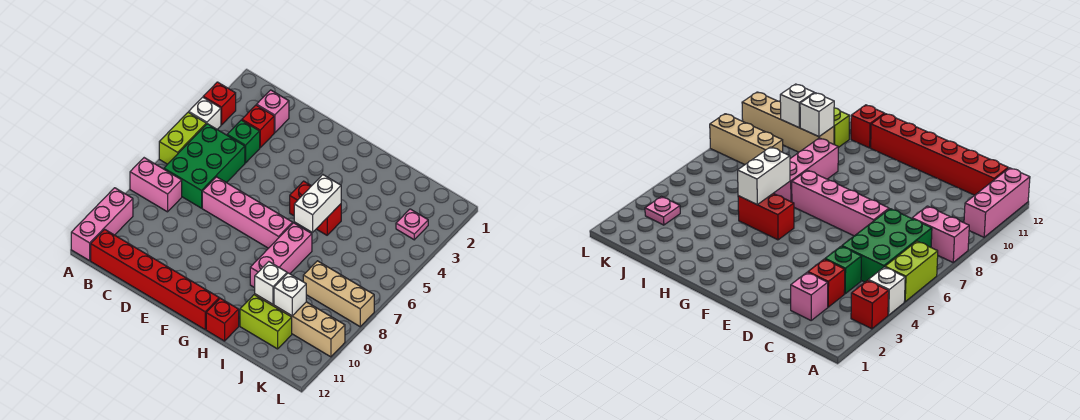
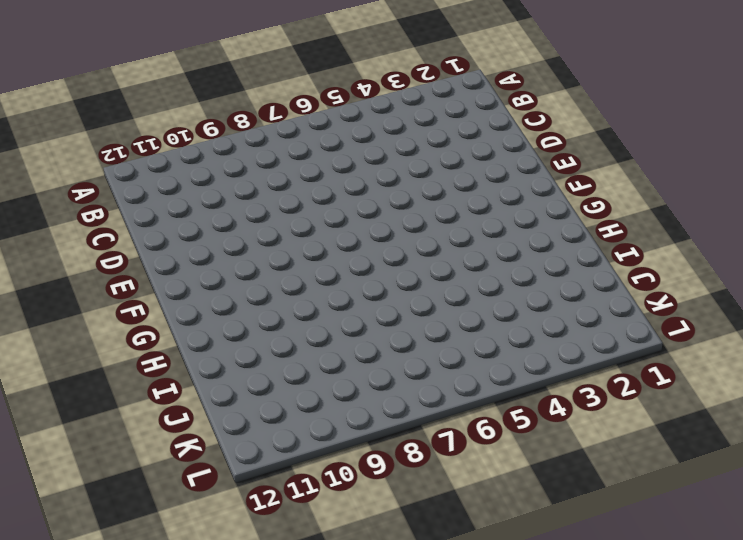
none -> red 1x1 brick [203,82,236,125]
none -> white 1x1 brick [189,97,221,129]
none -> lime 1x2 brick [159,112,206,164]

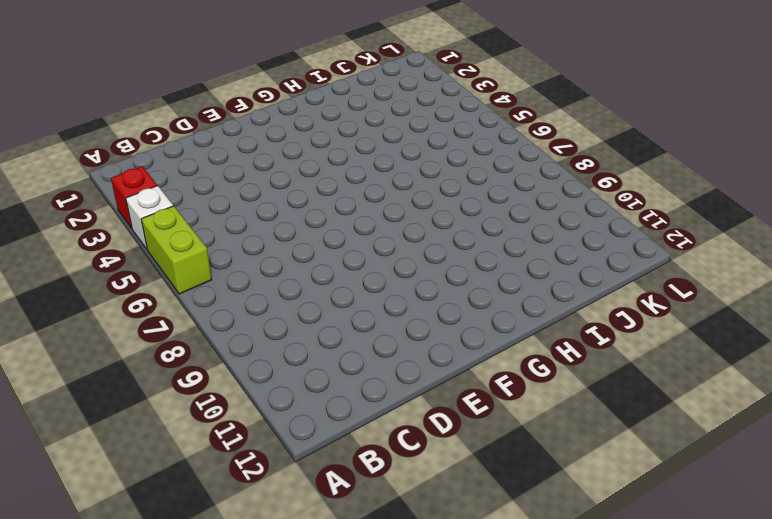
none -> pink 1x2 brick [130,158,182,212]
none -> pink 1x3 brick [71,188,133,261]
none -> green 2x3 brick [164,124,245,208]

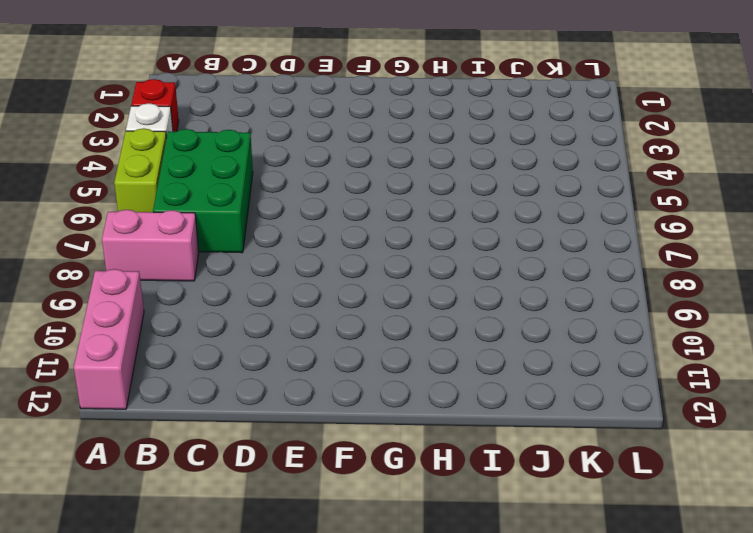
none -> red 1x6 brick [91,229,219,329]
none -> pink 1x1 brick [257,90,289,133]
none -> red 1x1 brick [242,105,274,148]

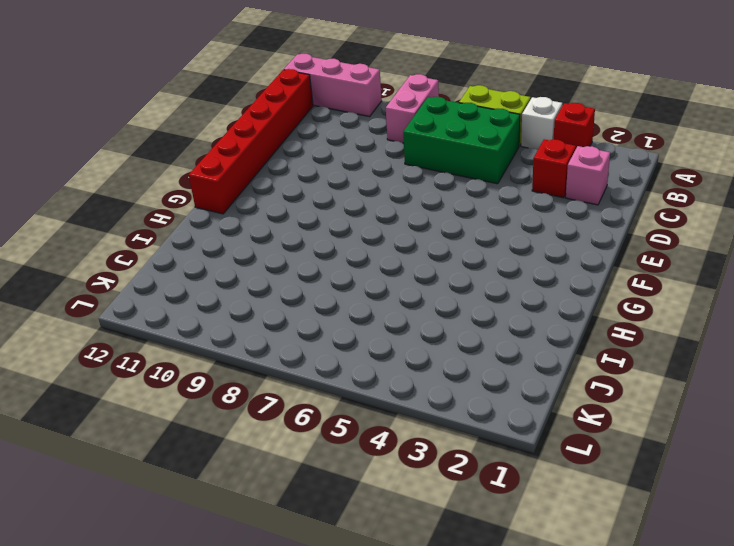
none -> green 1x1 brick [227,120,260,163]
none -> pink 1x4 brick [202,177,293,248]
none -> red 1x2 brick [290,181,341,235]

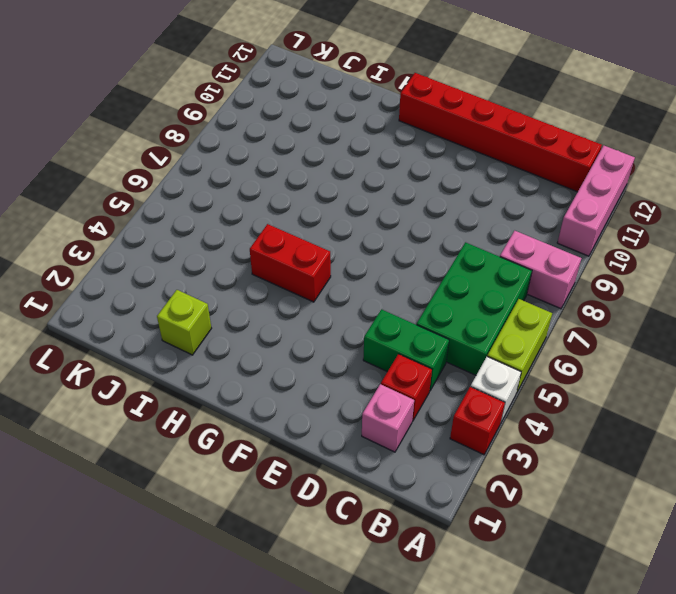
green 1x2 brick [363,309,449,391] -> green 1x1 brick [227,120,260,163]
lime 1x1 brick [157,290,212,355] -> none
none -> pink 1x4 brick [202,177,293,248]
none -> pink 1x3 brick [250,223,312,288]
none -> red 1x1 brick [206,298,239,341]

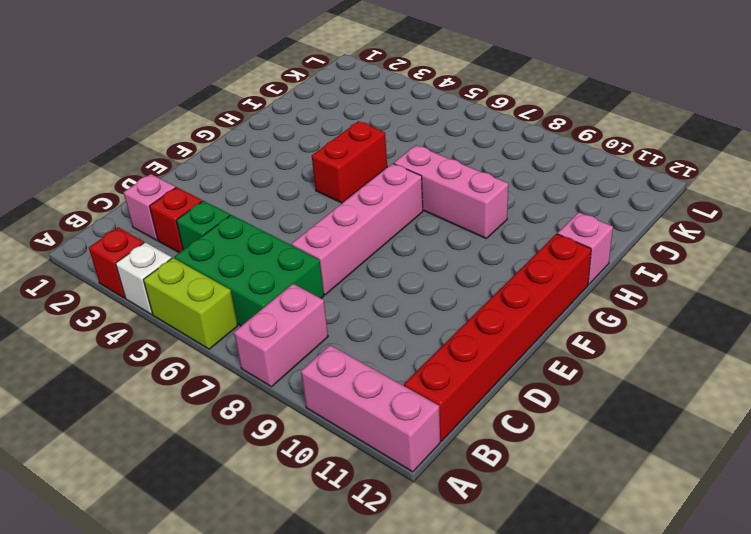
pink 1x1 brick [558,212,613,285] -> red 1x1 brick [206,298,239,341]
none -> tan 1x4 brick [255,294,345,357]
none -> lime 1x2 brick [240,295,292,349]
none -> tan 1x3 brick [303,261,374,327]

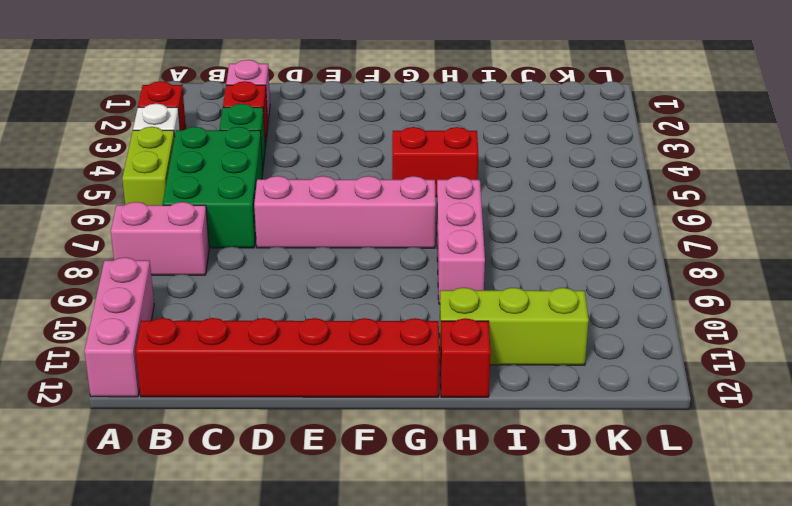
lime 1x3 brick [439,288,589,365] -> lime 1x2 brick [240,295,292,349]
none -> tan 1x4 brick [255,294,345,357]
none -> tan 1x3 brick [303,261,374,327]
none -> pink 1x1 plate [396,209,428,240]

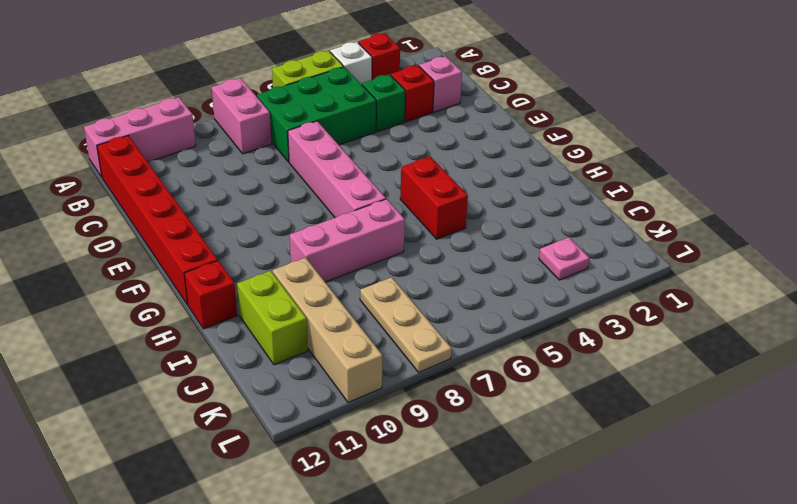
tan 1x3 plate [360,277,452,372] -> tan 1x3 brick [303,261,374,327]
none -> white 1x2 brick [294,175,341,232]
none -> white 1x1 brick [255,262,287,304]
none -> white 1x1 brick [274,273,306,316]

